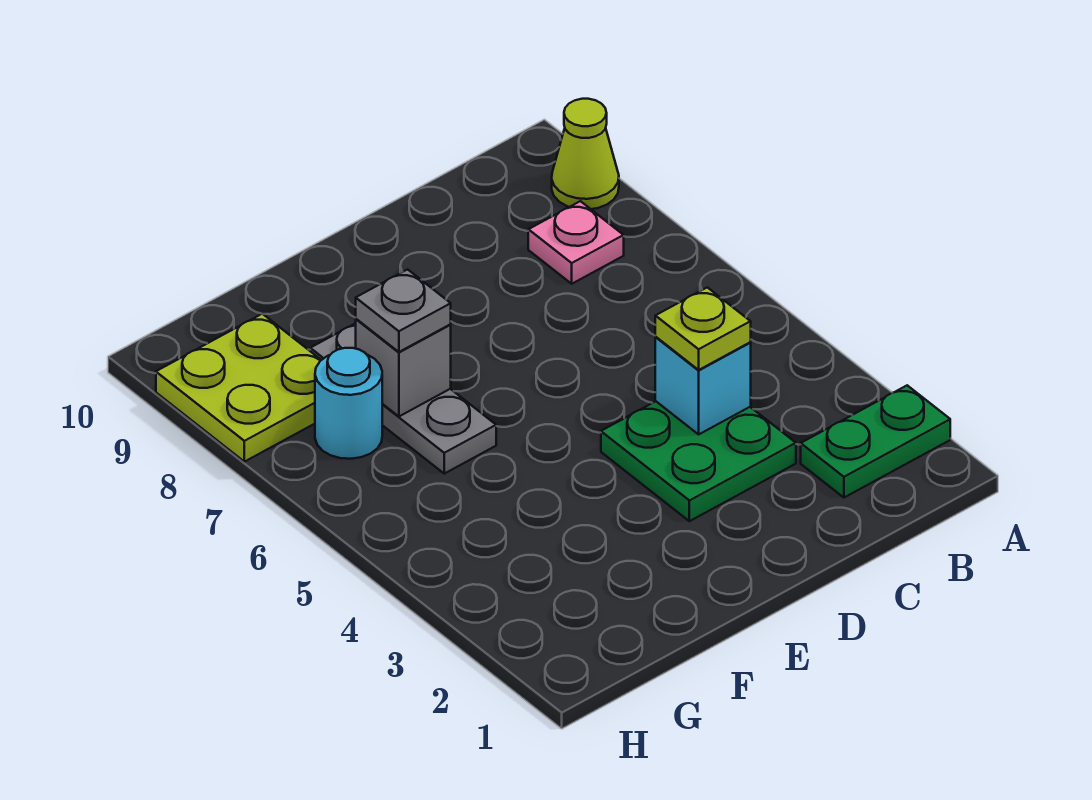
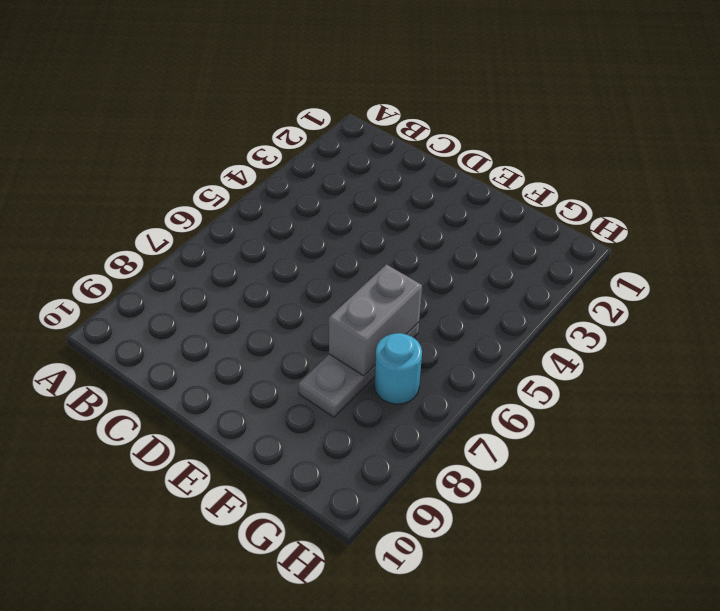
grey 1x2 brick [329,265,422,376] -> grey 1x1 brick [356,319,451,416]
none -> green 1x2 plate [801,385,950,498]
none -> lime 1x1 cone [552,99,619,209]

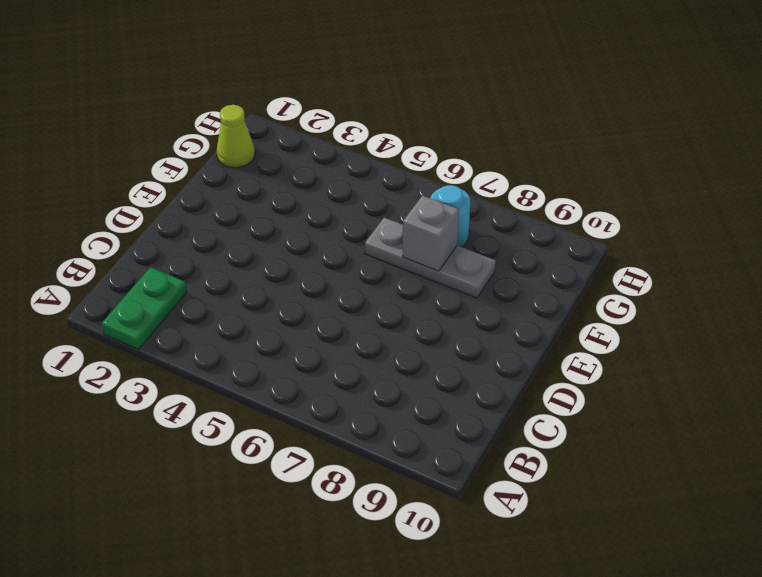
lime 1x1 cone [217,105,255,168] -> lime 1x1 cone moved to [552,99,619,209]
none -> pink 1x1 plate [528,201,624,284]
none -> green 2x2 plate [601,401,796,521]

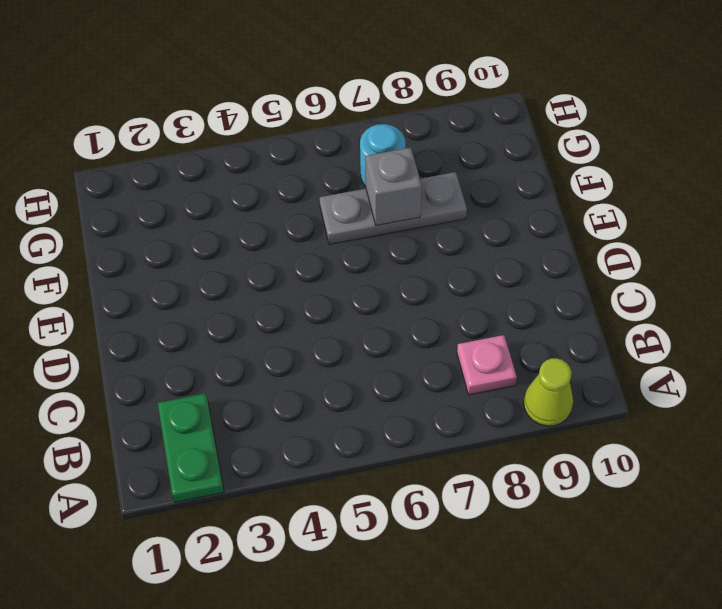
none -> green 2x2 plate [601,401,796,521]
none -> lime 2x2 plate [156,314,321,462]

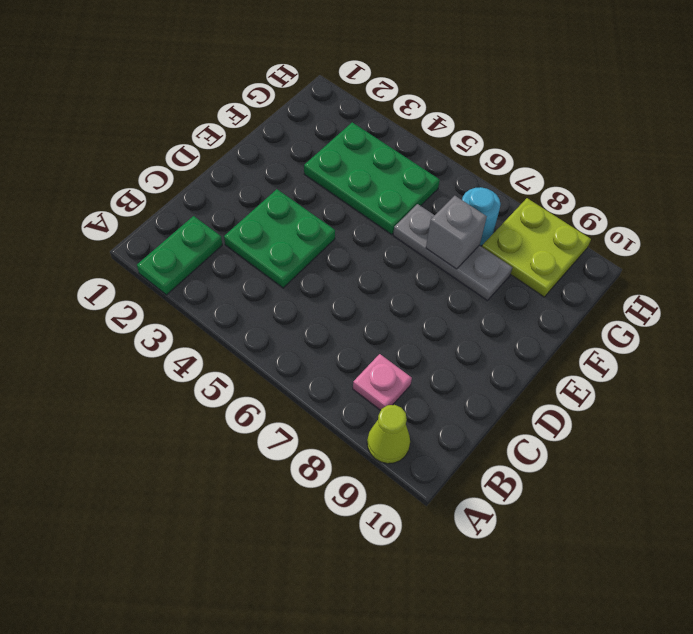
green 2x3 plate [304,122,440,234] -> none
none -> cyan 1x1 brick [655,337,751,434]
none -> lime 1x1 plate [655,287,751,370]

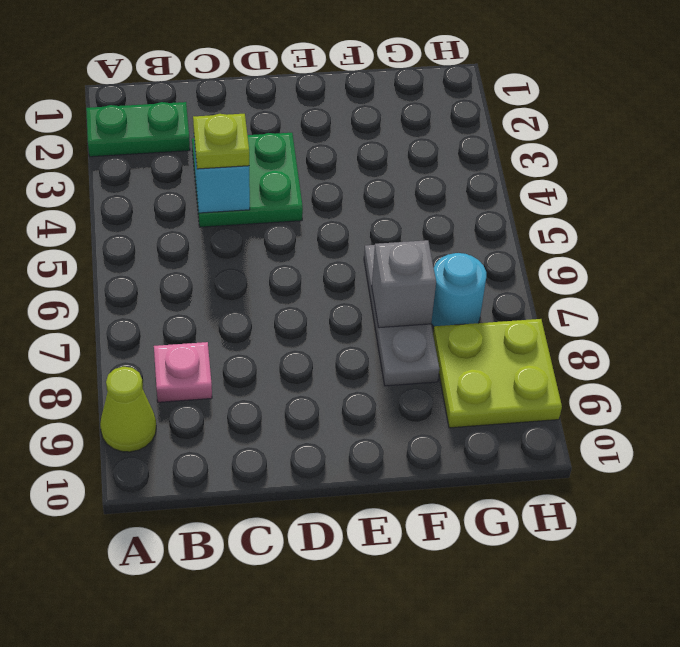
none -> grey 1x1 plate [356,269,451,352]

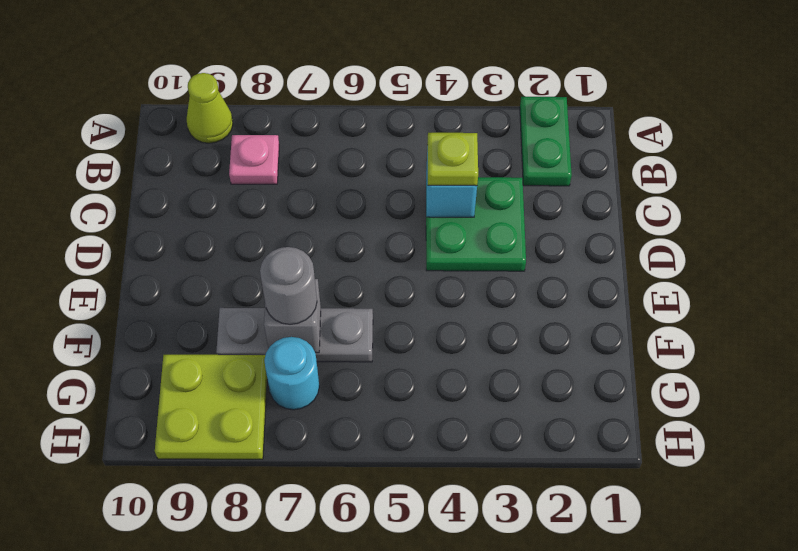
grey 1x1 round brick [260,247,317,325] -> grey 1x1 plate [356,269,451,352]

